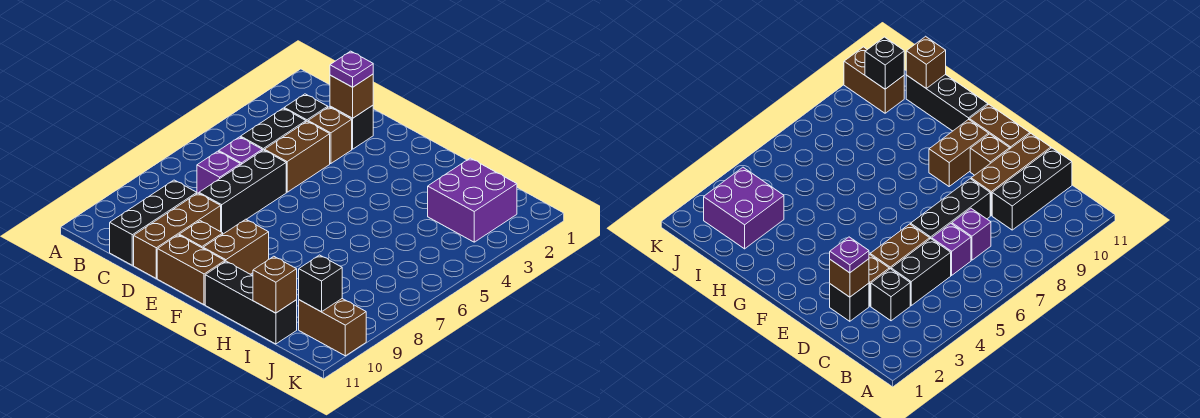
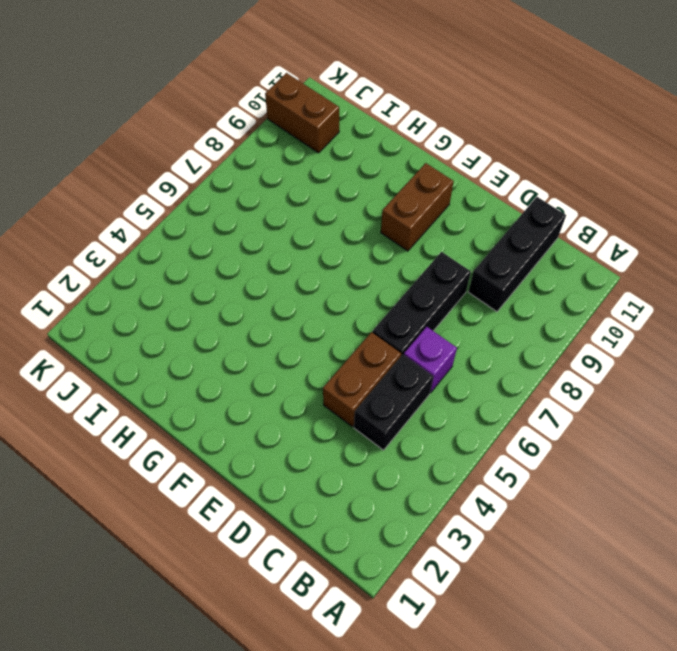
none -> black 1x1 brick [284,94,328,122]
none -> purple 1x1 brick [197,151,240,193]
none -> black 1x1 brick [330,105,373,149]

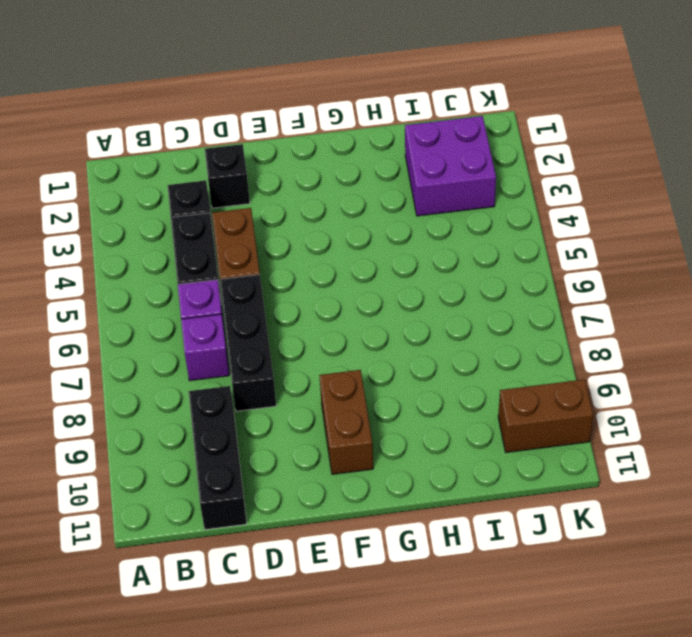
none -> brown 1x1 brick [308,107,352,164]
none -> brown 1x3 brick [134,193,221,278]
none -> brown 1x1 brick [179,221,223,248]

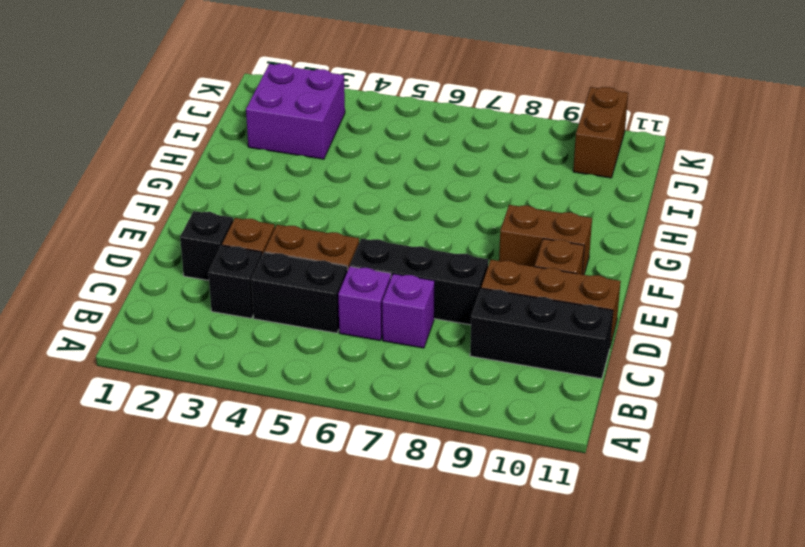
none -> brown 1x2 brick [157,235,225,305]
none -> black 1x3 brick [205,261,297,344]
none -> brown 1x1 brick [330,74,373,118]

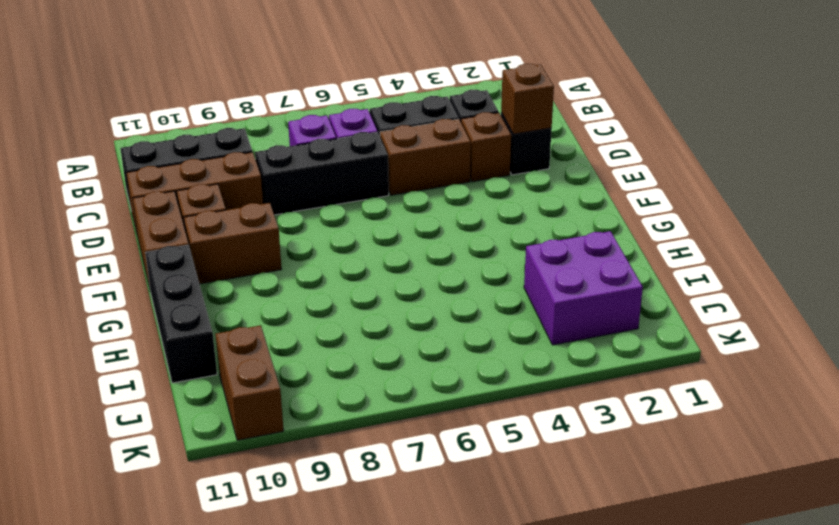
none -> brown 1x1 brick [253,256,297,313]
none -> black 1x1 brick [299,255,342,312]
none -> purple 1x1 plate [330,51,373,87]

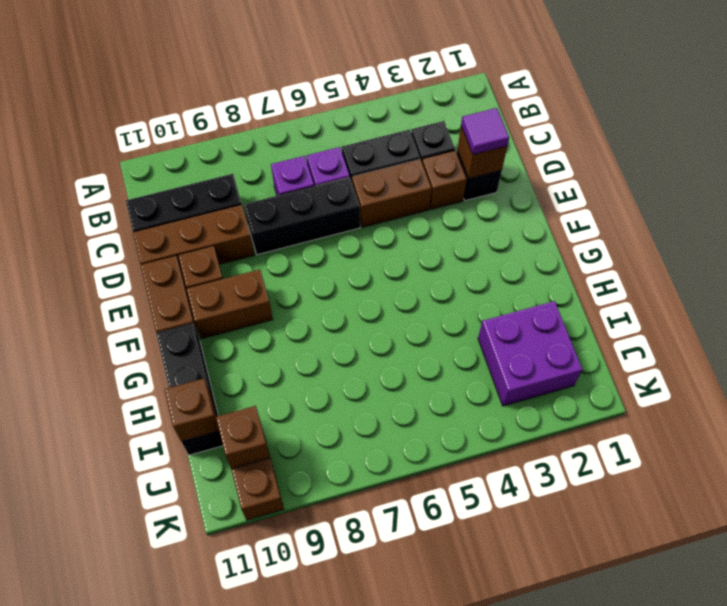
purple 1x1 tile [461,108,509,154] -> purple 1x1 plate [330,51,373,87]
brown 1x1 brick [216,406,270,469] -> black 1x1 brick [299,255,342,312]

